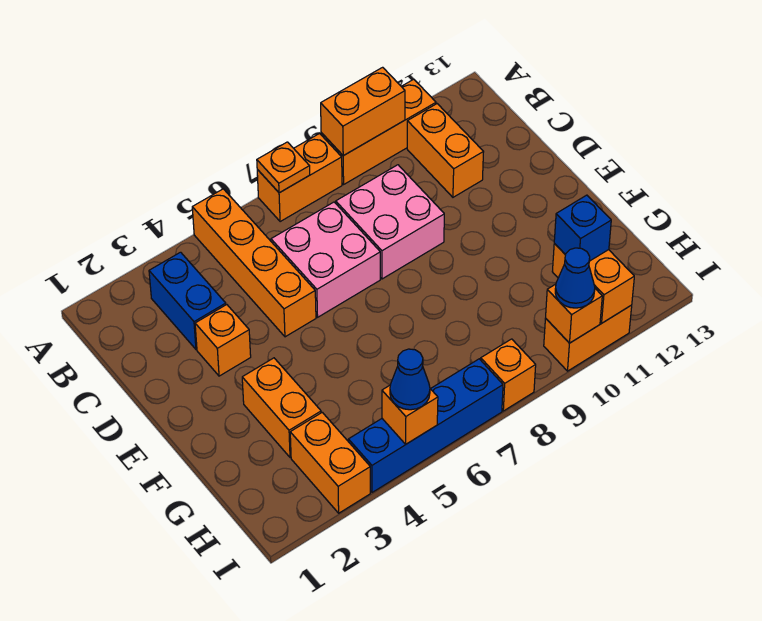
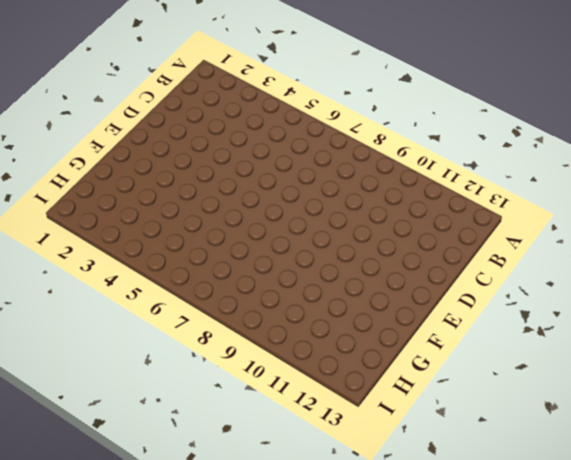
none -> orange 1x4 brick [192,189,316,337]
none -> orange 1x2 brick [257,134,342,222]
none -> orange 1x3 brick [321,79,436,184]

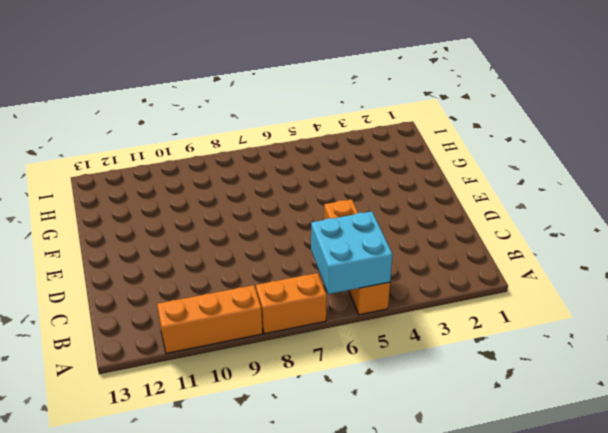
cyan 2x2 brick [311,211,393,294] -> none
none -> blue 1x2 brick [149,252,226,349]
none -> orange 1x2 brick [407,104,483,197]
none -> pink 2x2 brick [271,202,380,317]

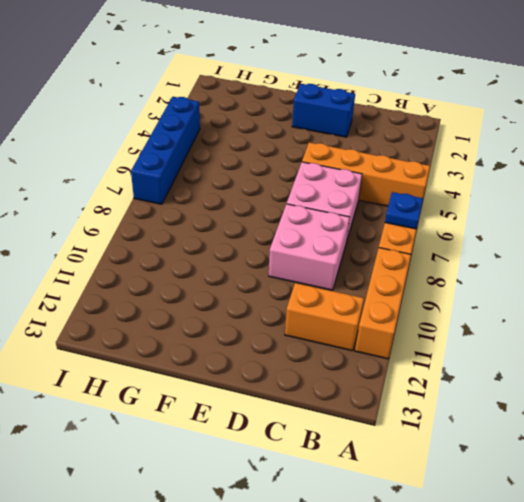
blue 1x1 plate [385,192,423,229] -> orange 1x1 plate [257,142,310,193]
blue 1x2 brick [292,84,355,137] -> blue 1x2 brick moved to [149,252,226,349]
none -> orange 1x1 brick [195,305,251,376]
none -> orange 1x2 brick [242,358,321,458]
none -> orange 1x2 brick [290,412,370,513]

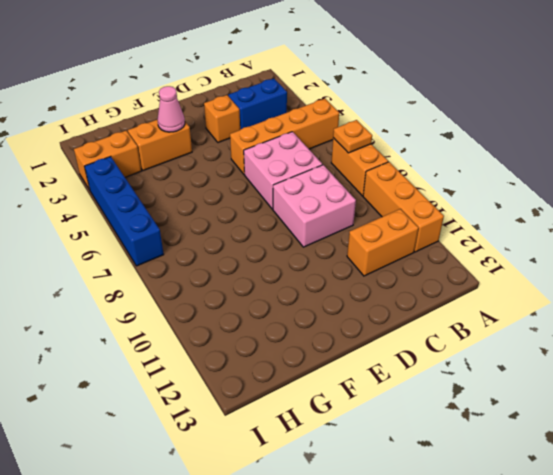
pink 1x1 cone [158,86,185,132] -> none
none -> orange 1x1 brick [481,339,536,411]
none -> orange 1x2 brick [544,305,632,371]
none -> orange 1x2 brick [321,67,405,156]

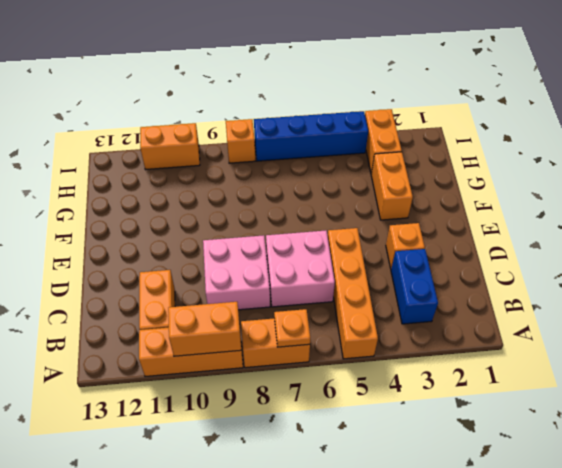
none -> orange 1x2 brick [552,244,634,323]
none -> orange 1x1 brick [382,385,438,444]
none -> orange 1x1 brick [546,284,602,343]

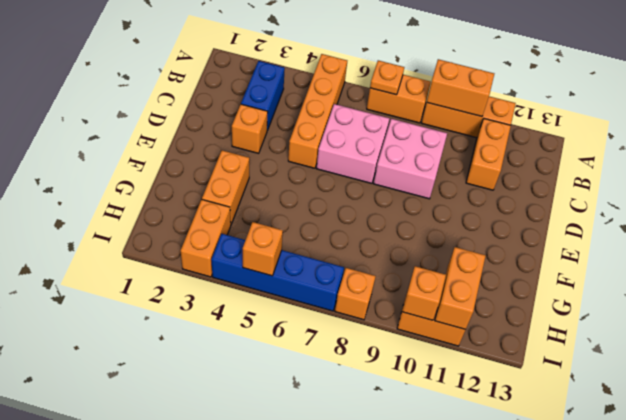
none -> blue 1x1 brick [554,195,611,261]
none -> blue 1x1 cone [390,349,430,410]
none -> blue 1x1 cone [555,248,595,308]

